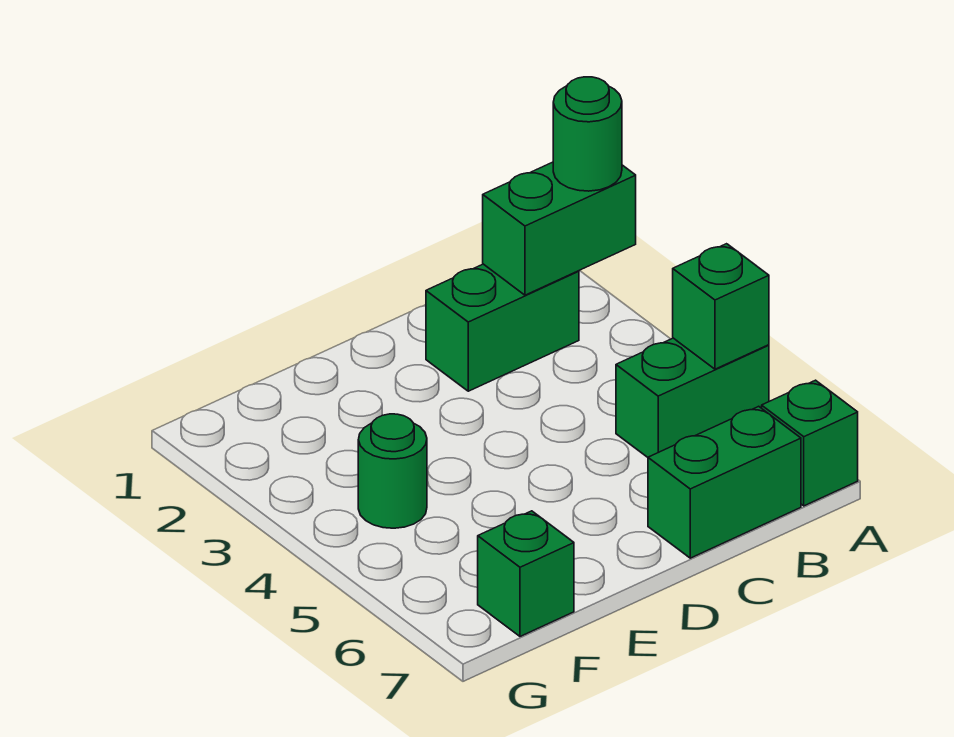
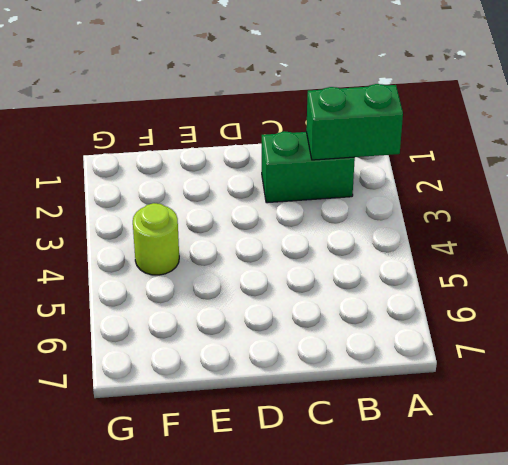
lime 1x1 round brick [133,203,179,275] -> green 1x1 round brick [358,414,427,528]
none -> green 1x2 brick [616,338,769,457]
none -> green 1x1 brick [762,380,858,506]

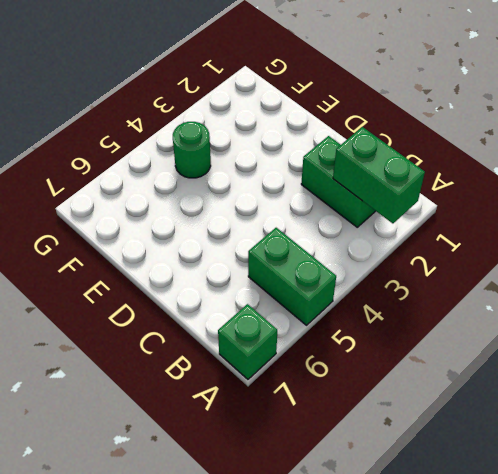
none -> green 1x2 brick [648,406,801,558]
none -> green 1x1 brick [478,511,574,636]

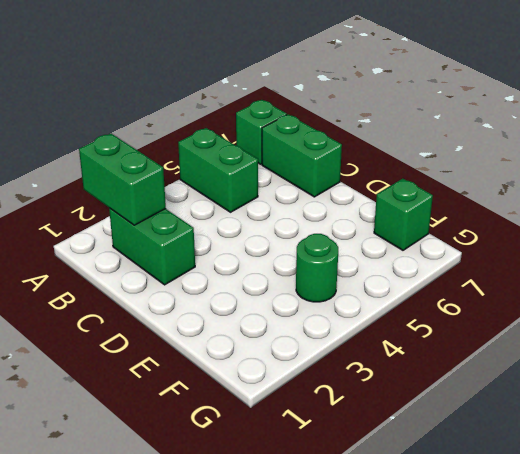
none -> green 1x1 brick [673,244,769,369]
none -> green 1x1 round brick [553,77,622,191]

